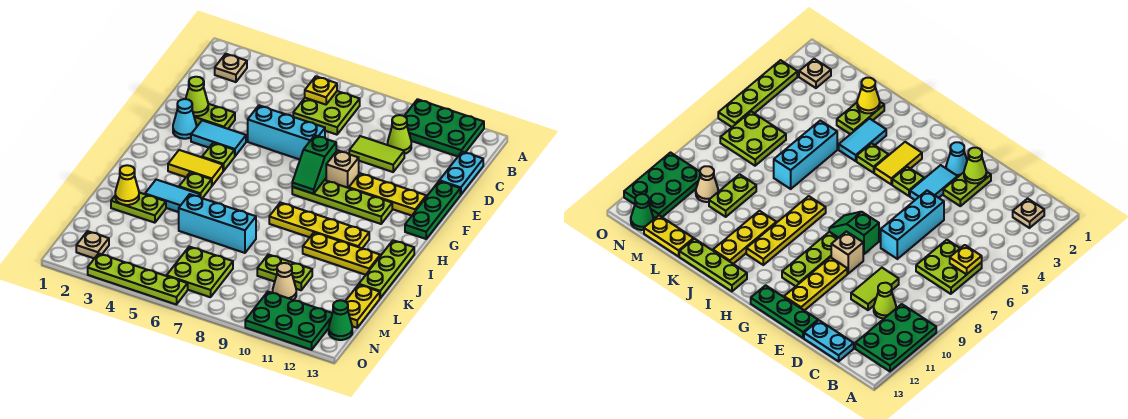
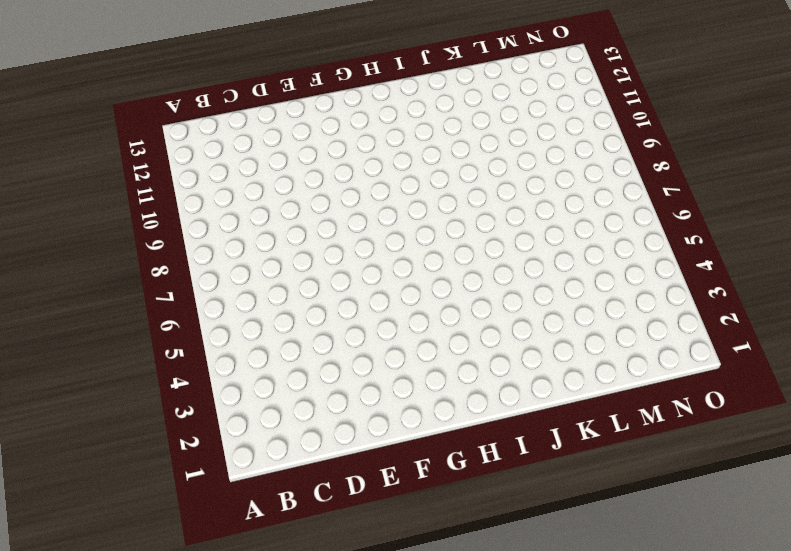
none -> green 2x3 plate [404,99,484,156]
none -> tan 1x1 plate [215,54,247,82]
none -> lime 2x2 plate [293,91,360,135]
none -> lime 1x1 cone [388,115,411,154]

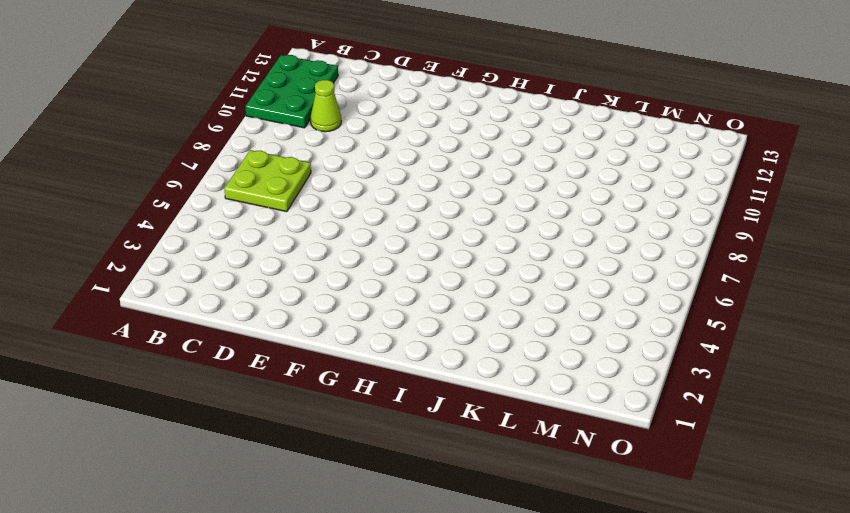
none -> tan 1x1 plate [215,54,247,82]
none -> cyan 1x2 plate [439,152,483,195]
none -> lime 1x2 tile [349,136,404,172]
none -> lime 1x2 plate [194,104,235,129]

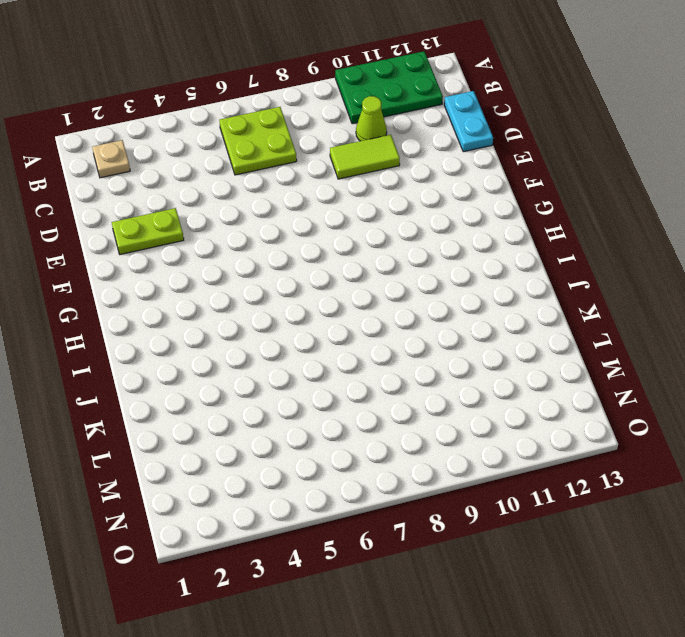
none -> cyan 1x3 brick [248,106,325,159]
none -> green 1x3 plate [405,181,460,239]
none -> cyan 1x1 cone [173,99,197,139]
none -> cyan 1x2 tile [191,120,246,156]

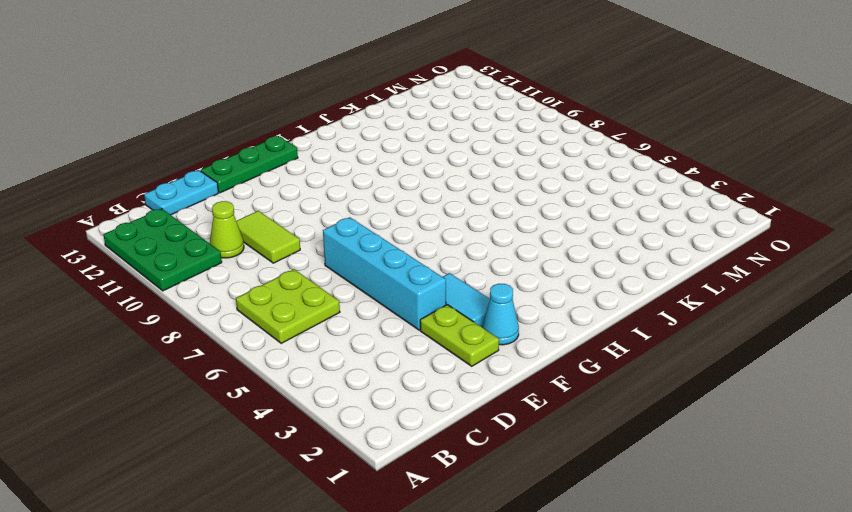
cyan 1x4 brick [323,217,446,330] -> cyan 1x3 brick [248,106,325,159]
none -> tan 1x1 plate [215,54,247,82]
none -> tan 1x1 brick [326,150,359,188]
none -> yellow 1x3 plate [349,173,426,216]
none -> lime 1x1 plate [202,143,235,171]

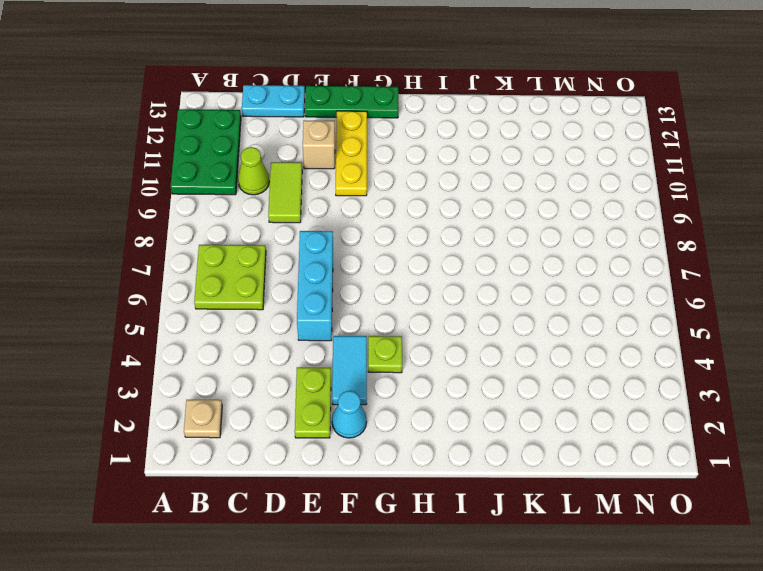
tan 1x1 brick [303,120,335,169] -> tan 1x1 brick moved to [326,150,359,188]
none -> lime 1x4 plate [292,180,392,224]
none -> yellow 1x2 tile [168,150,223,186]
none -> lime 1x1 plate [179,172,212,198]
none -> yellow 1x4 plate [269,202,369,248]

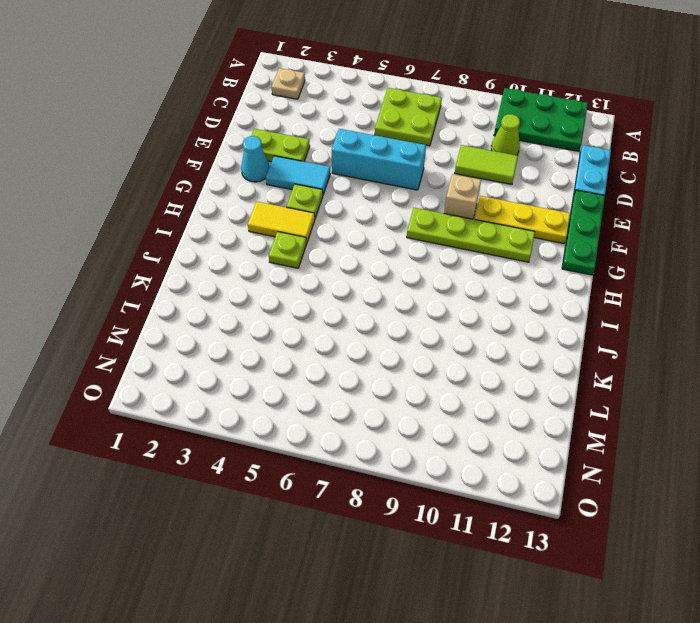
none -> yellow 1x4 plate [269,202,369,248]
none -> lime 1x3 plate [359,240,414,298]
none -> cyan 1x2 tile [145,180,200,212]
none -> yellow 1x3 plate [303,233,380,275]

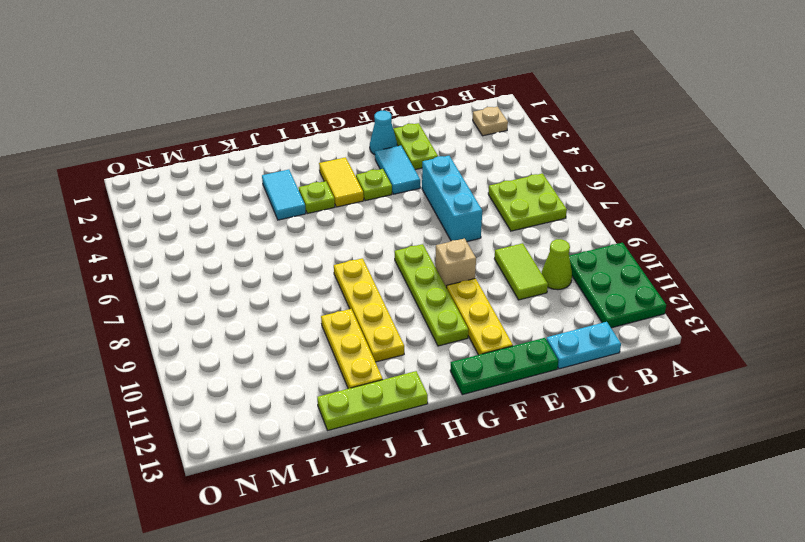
none -> lime 1x2 plate [111,193,166,223]
none -> cyan 1x3 brick [179,194,256,253]
none -> lime 1x2 plate [257,254,312,290]
none -> yellow 1x2 plate [345,285,380,328]

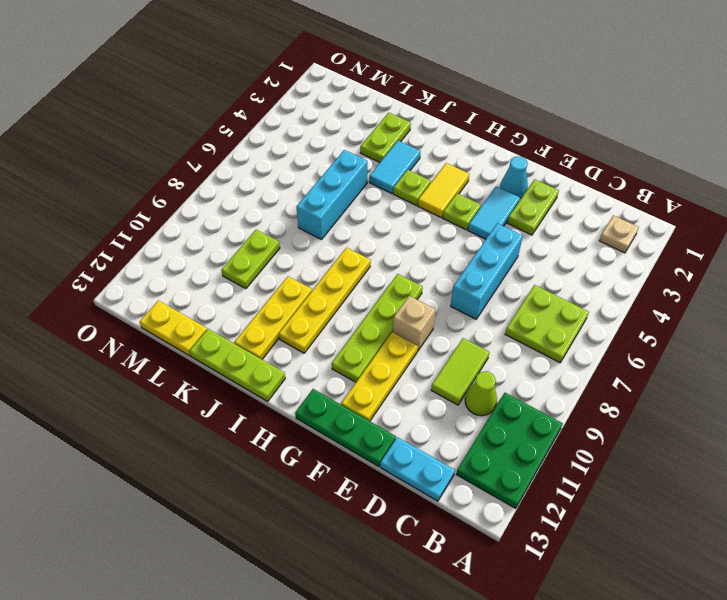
none -> lime 2x2 plate [167,247,233,297]
none -> tan 1x1 cone [273,263,296,300]
none -> tan 1x1 plate [76,231,109,258]
none -> green 2x3 plate [245,292,332,350]

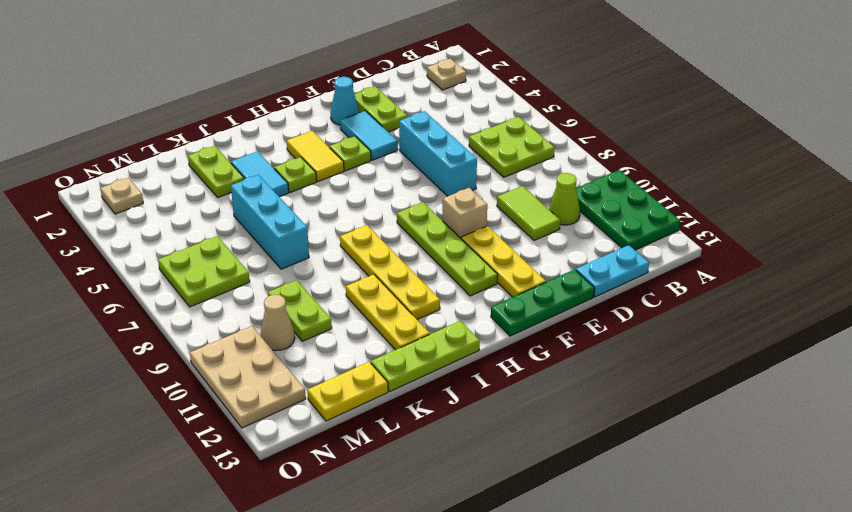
tan 2x3 plate [190,326,306,428] -> green 2x3 plate [245,292,332,350]
none -> green 1x1 cone [329,300,352,340]
none -> lime 1x4 plate [88,253,188,305]
none -> yellow 1x1 plate [305,76,337,105]
none -> lime 1x1 cone [186,77,208,116]

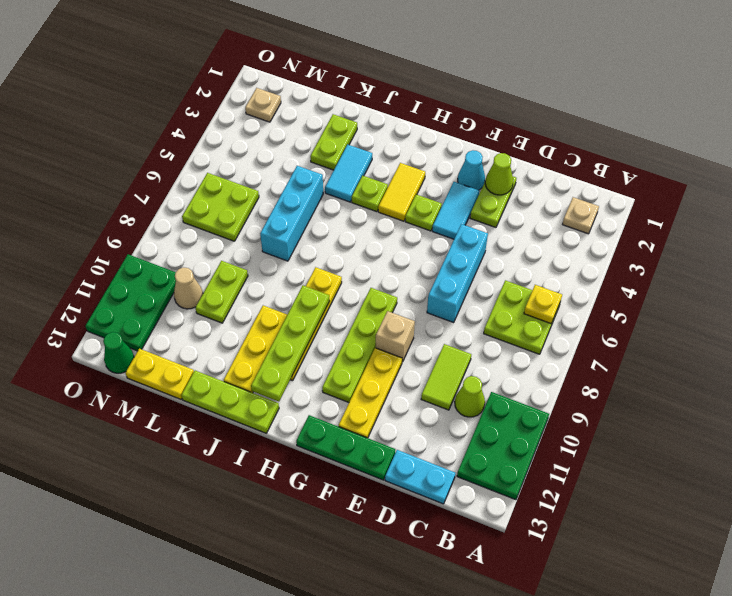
lime 1x4 plate [251,286,329,401] -> lime 1x4 plate moved to [88,253,188,305]
none -> green 1x2 slope [292,135,336,194]
none -> yellow 1x1 cone [115,165,139,205]

